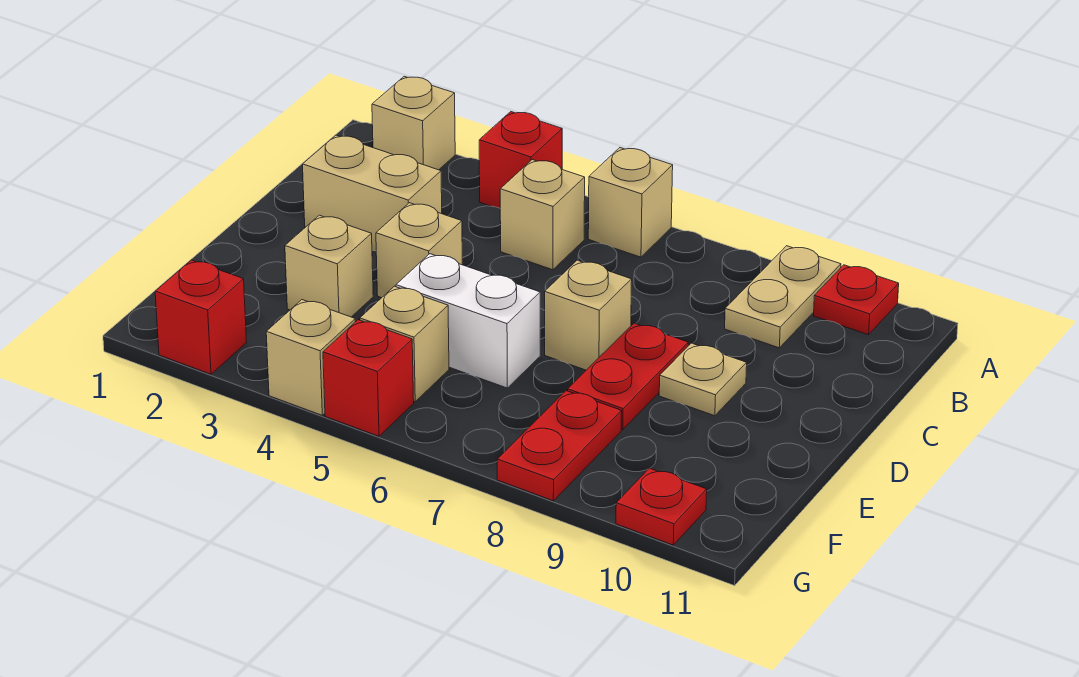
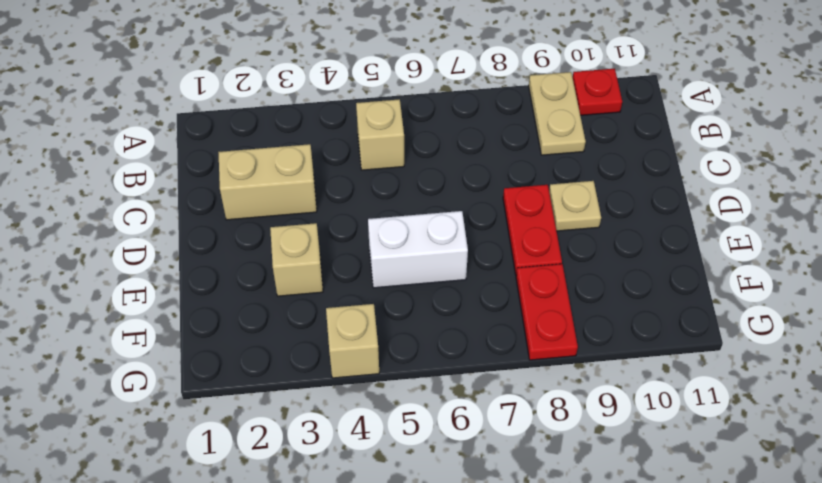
none -> tan 1x1 brick [372,76,455,170]
none -> red 1x1 brick [479,112,562,208]
none -> tan 1x1 brick [588,148,673,257]

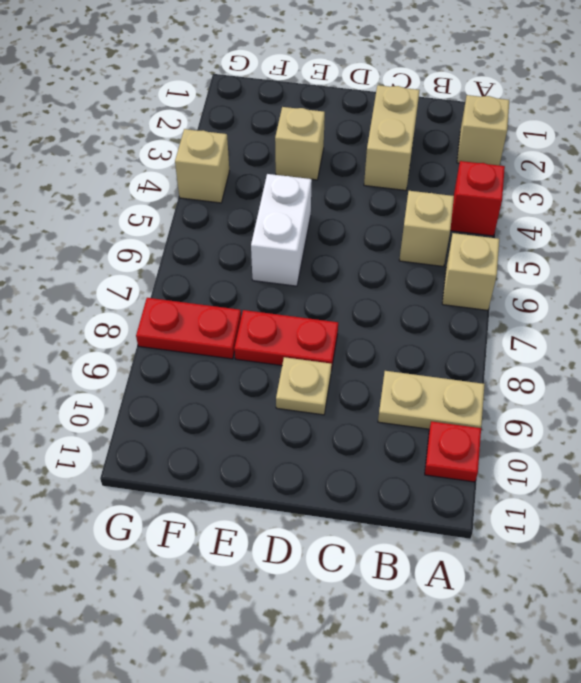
none -> tan 1x1 brick [376,203,462,298]
none -> tan 1x1 brick [545,260,632,370]
none -> tan 1x1 brick [360,286,449,402]

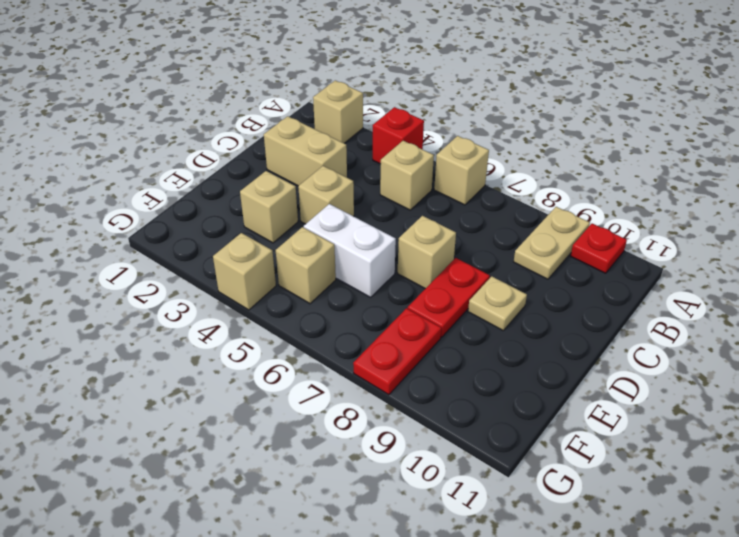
none -> red 1x1 brick [155,260,247,374]
none -> red 1x1 brick [323,320,414,436]
none -> red 1x1 plate [616,468,707,545]

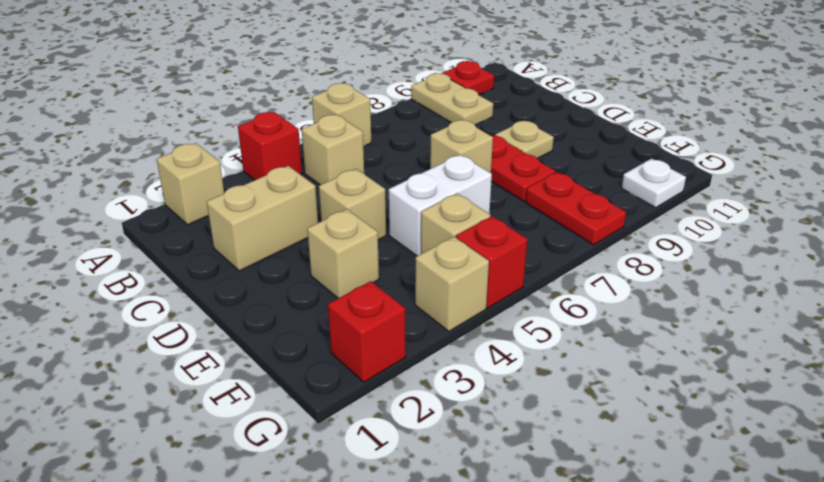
white 1x1 plate [622,159,686,208] -> red 1x1 plate [616,468,707,545]

